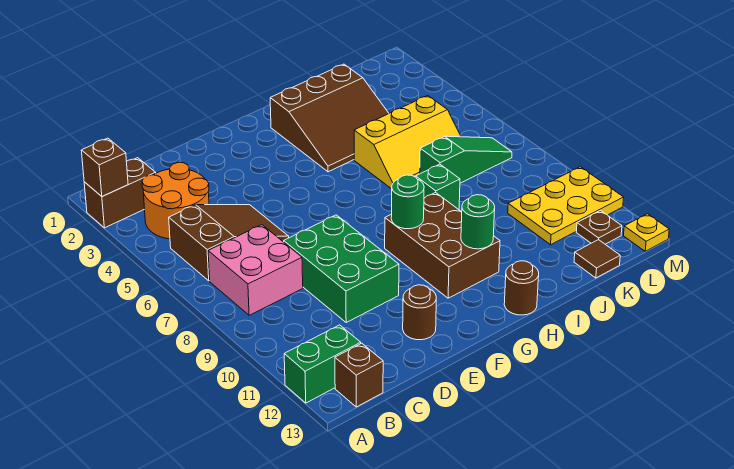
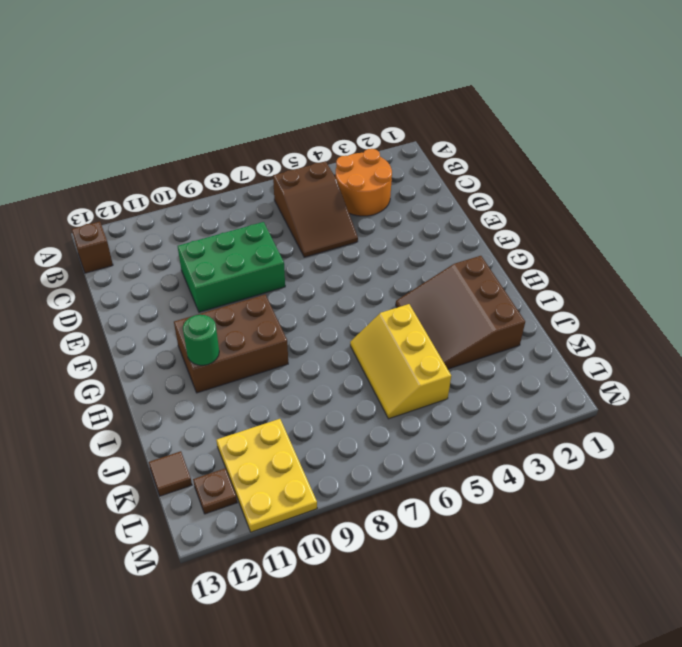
none -> brown 1x2 brick [84,158,156,228]
none -> green 1x2 brick [284,325,361,403]
none -> pink 2x2 brick [208,225,303,315]

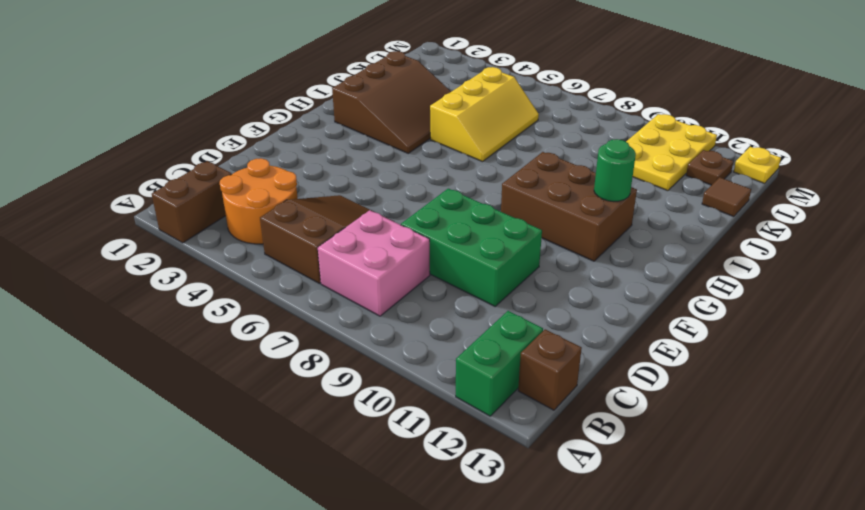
none -> brown 1x1 round brick [403,285,436,340]
none -> brown 1x1 round brick [504,261,539,315]
none -> green 1x1 brick [416,164,460,210]

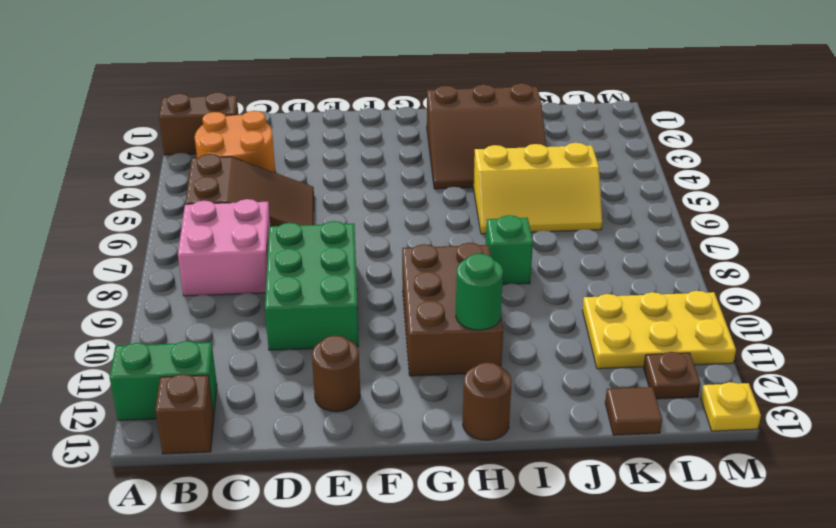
none -> green 1x3 slope [420,136,512,183]
none -> brown 1x1 brick [81,138,128,196]
none -> green 1x1 round brick [391,175,424,229]

